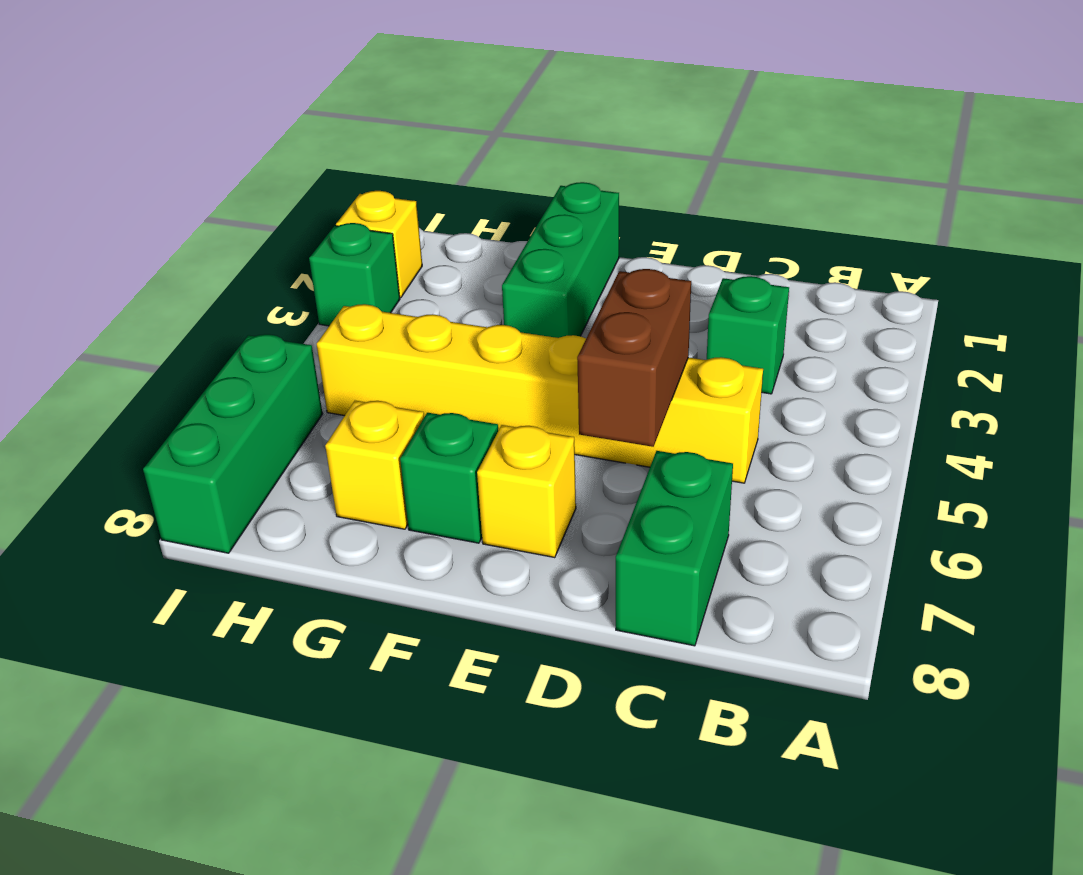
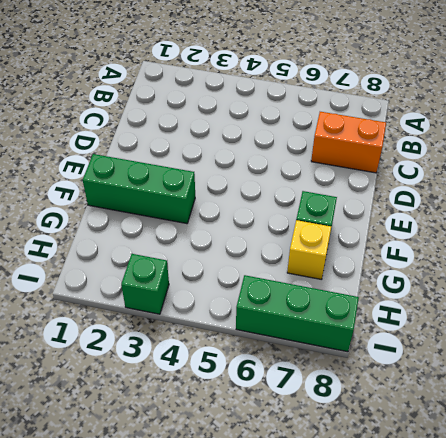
orange 1x2 brick [311,112,386,173] -> green 1x2 brick [616,451,733,646]
none -> green 1x1 brick [707,276,789,394]
none -> yellow 1x6 brick [317,304,763,483]

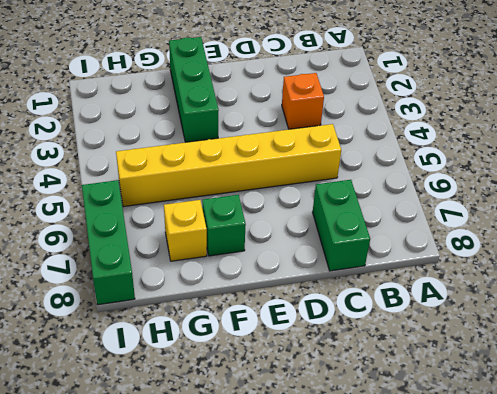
orange 1x1 brick [282,73,324,129] -> green 1x1 brick [707,276,789,394]
none -> yellow 1x1 brick [477,425,576,558]
none -> yellow 1x1 brick [336,191,422,298]

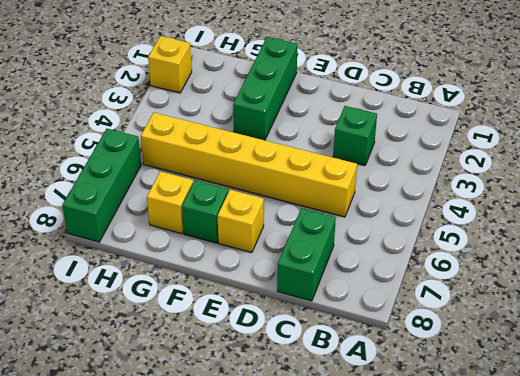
none -> green 1x1 brick [309,223,400,326]
none -> brown 1x2 brick [577,269,691,447]

